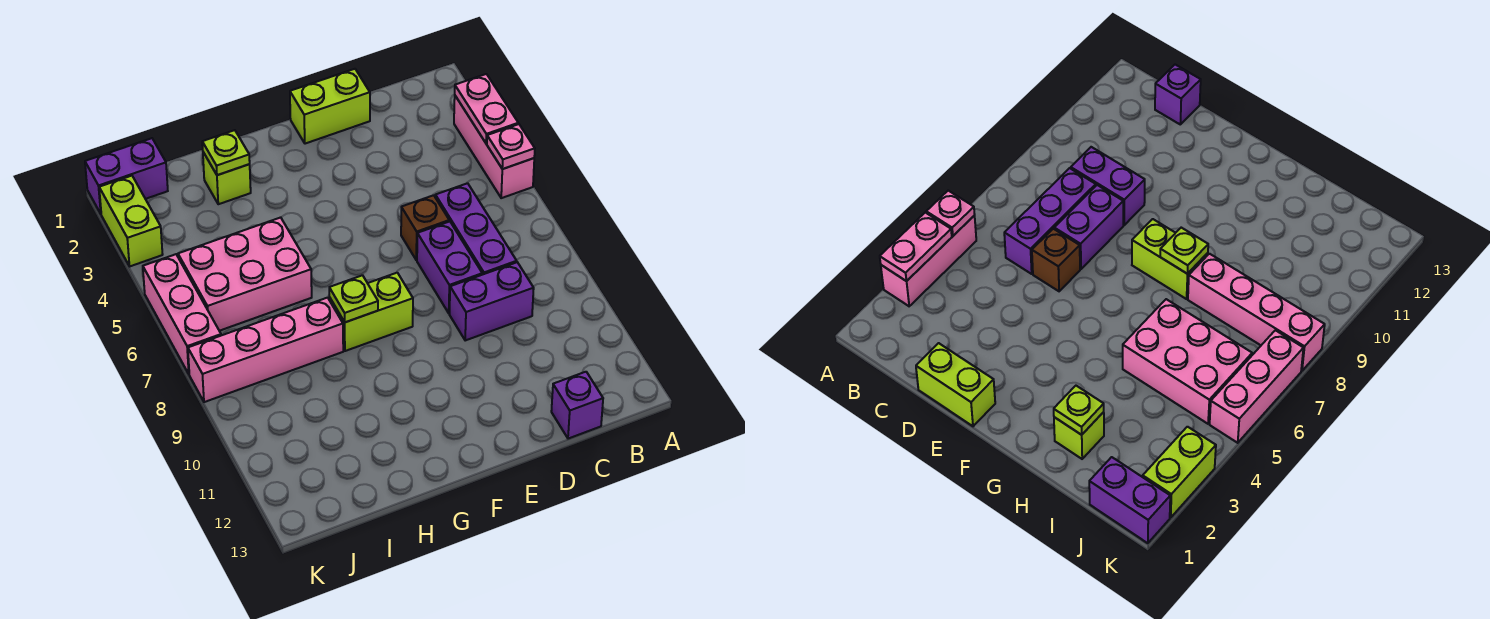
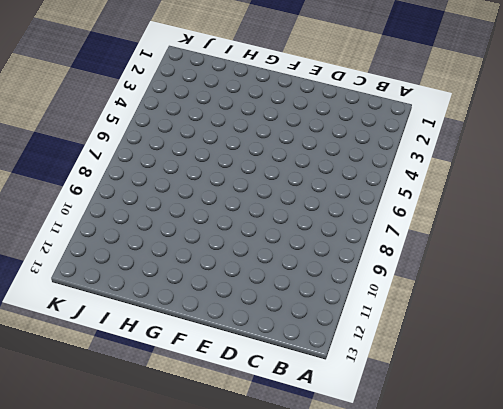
none -> pink 1x3 brick [454,96,534,198]
none -> purple 1x3 brick [435,183,517,275]
none -> purple 1x2 brick [450,262,534,340]

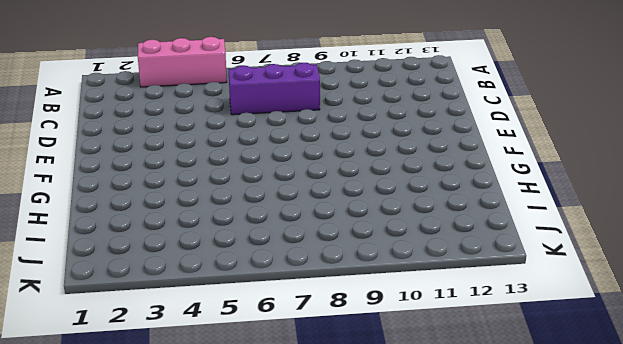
none -> purple 1x2 brick [450,262,534,340]
none -> purple 1x1 brick [551,372,603,439]
none -> lime 1x2 brick [290,69,370,144]

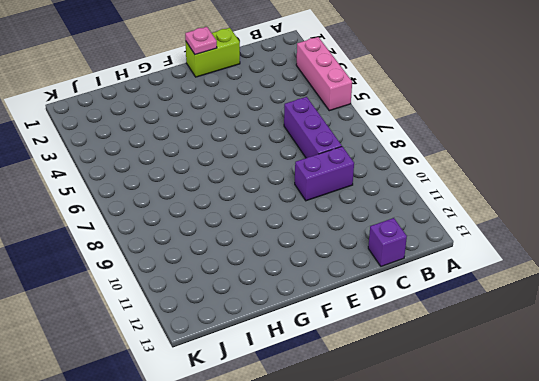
pink 1x1 plate [185,27,217,55] -> pink 1x1 plate moved to [487,124,535,169]
none -> brown 1x1 brick [401,195,449,260]
none -> purple 1x2 brick [417,221,482,313]
none -> lime 1x2 brick [329,273,413,351]

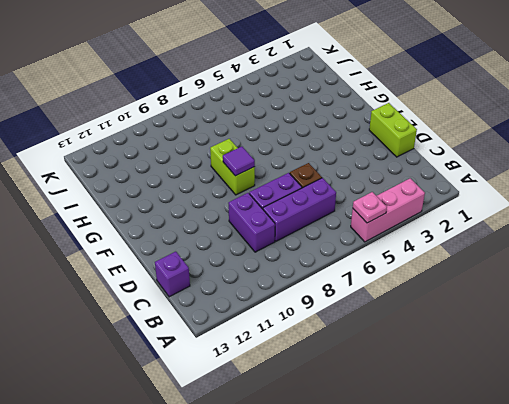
purple 1x1 tile [223,147,255,176] -> none
none -> lime 1x1 brick [203,152,251,204]
none -> pink 2x3 brick [178,217,312,331]
none -> pink 1x4 brick [188,298,343,402]

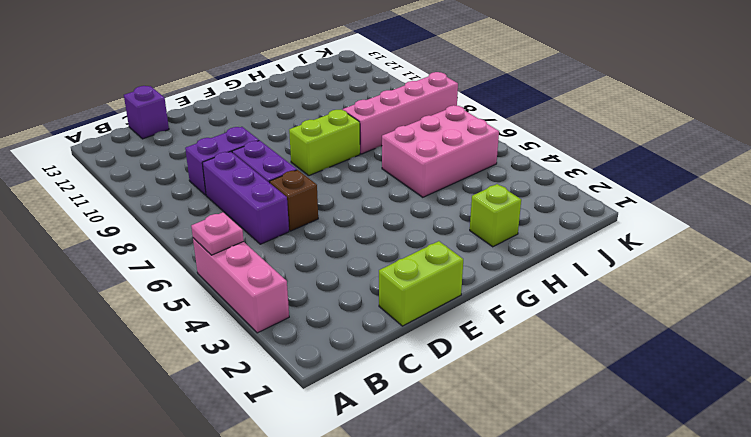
none -> purple 1x2 brick [85,138,168,214]
none -> lime 1x2 brick [99,176,163,266]
none -> pink 1x3 brick [143,254,221,374]

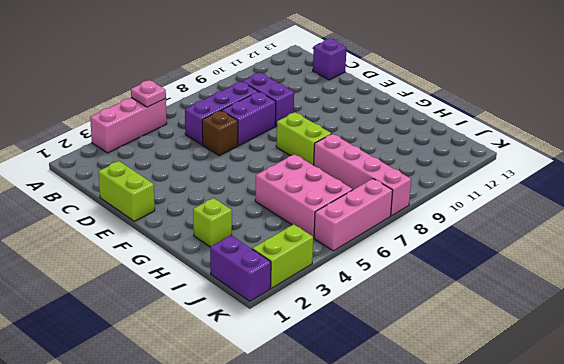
none -> pink 1x2 plate [455,74,518,143]
none -> lime 1x1 plate [329,275,378,322]
none -> lime 1x1 plate [202,130,250,175]

